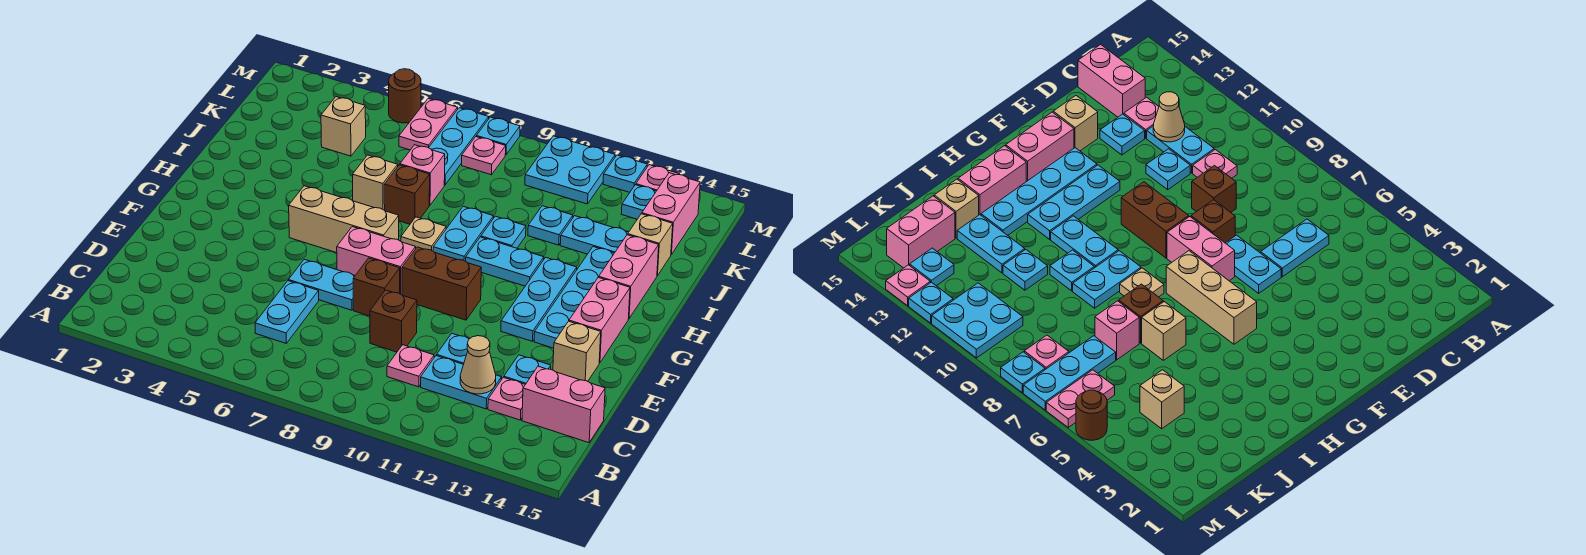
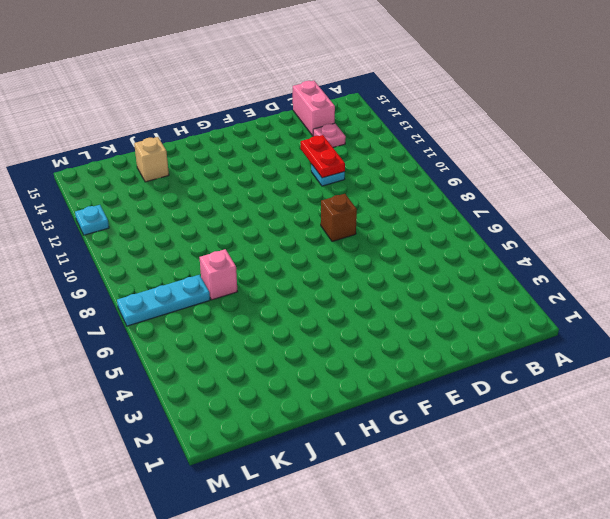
red 1x2 plate [301,135,345,178] -> none
none -> cyan 1x2 plate [255,281,319,343]
none -> pink 1x1 plate [387,345,434,387]
none -> cyan 1x2 plate [421,356,502,409]
none -> brown 1x1 brick [370,290,417,352]

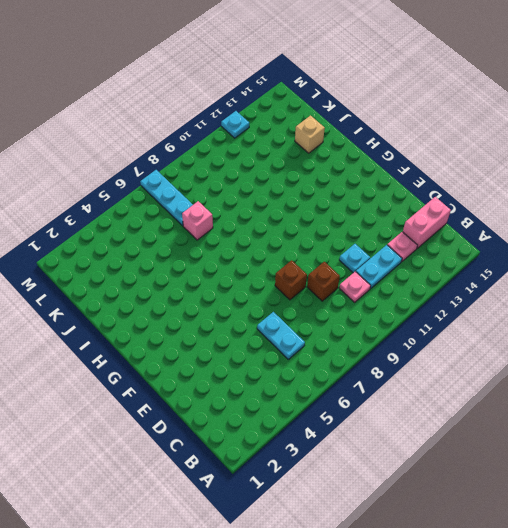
none -> cyan 1x1 plate [504,355,551,384]
none -> cyan 1x2 plate [289,259,355,310]
none -> tan 1x1 brick [553,321,601,381]
none -> pink 1x2 brick [337,227,416,295]

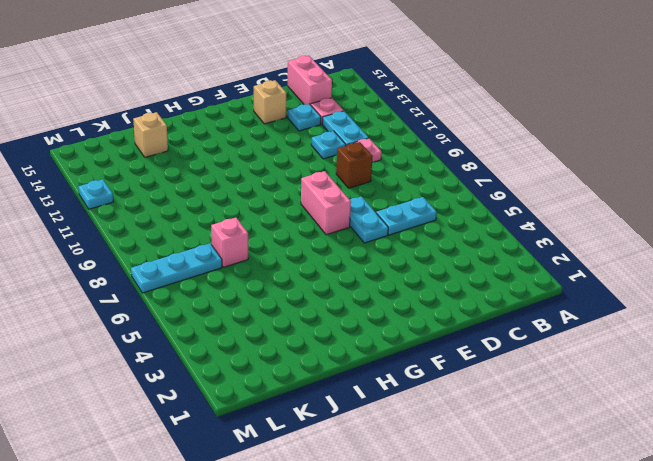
none -> brown 1x1 brick [353,258,400,316]
none -> brown 1x2 brick [402,247,481,320]
none -> cyan 1x3 plate [501,257,577,341]
none -> cyan 1x4 plate [534,247,614,348]

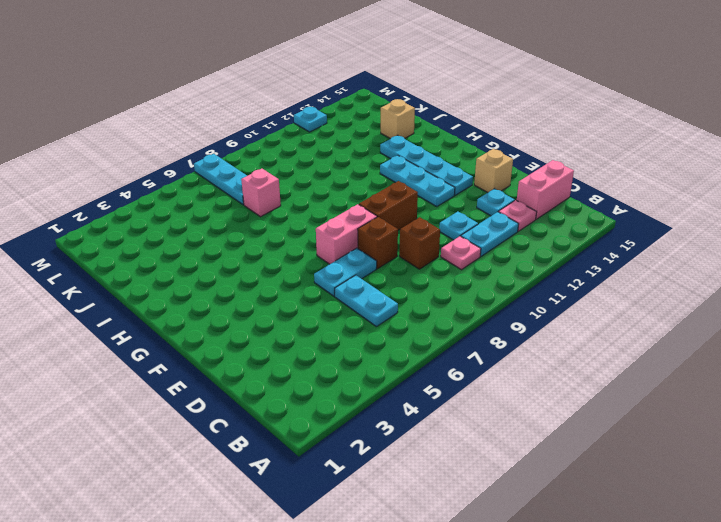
none -> pink 1x2 brick [569,277,630,363]
none -> tan 1x3 brick [289,186,399,253]
none -> tan 1x1 plate [401,217,446,251]
none -> cyan 1x2 plate [433,206,494,261]

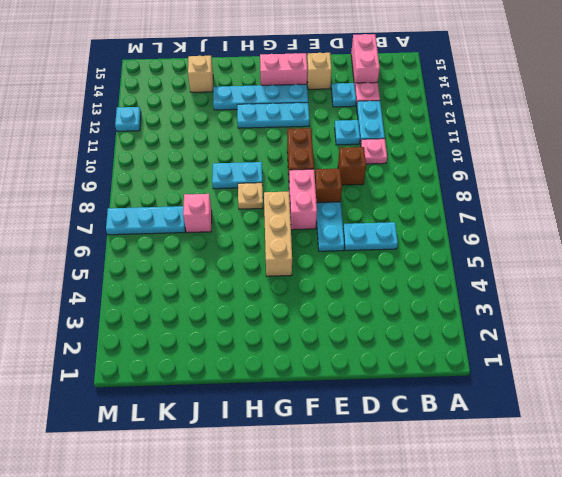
none -> cyan 1x2 plate [466,237,544,286]
none -> pink 1x2 brick [599,235,659,319]
none -> tan 1x1 brick [353,155,398,210]
none -> brown 1x1 brick [384,165,430,224]

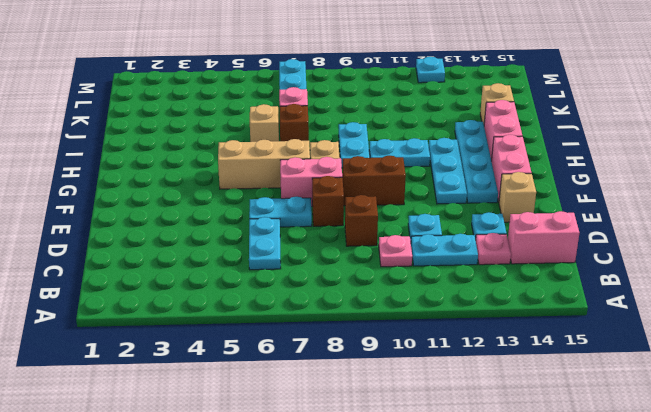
none -> cyan 1x1 plate [481,216,526,248]
none -> cyan 1x1 plate [528,206,573,245]
none -> cyan 1x2 plate [560,216,628,254]
none -> tan 1x1 brick [321,97,366,156]

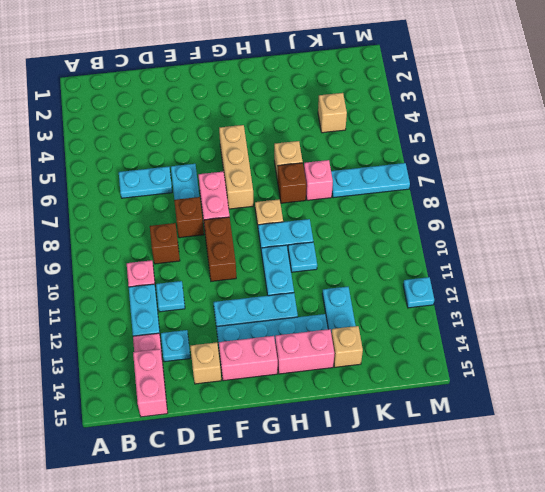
none -> cyan 1x1 plate [528,206,573,245]
none -> pink 1x2 brick [642,173,700,254]
none -> pink 1x2 plate [399,98,458,150]
none -> pink 1x1 plate [462,137,506,175]

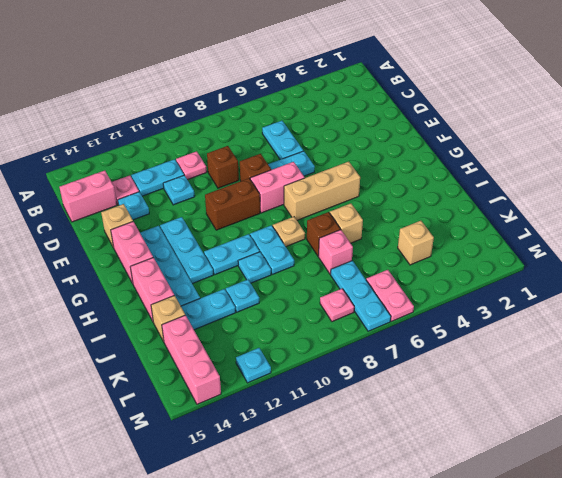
pink 1x3 brick [162,315,221,404] -> pink 1x2 brick [642,173,700,254]
none -> cyan 2x2 plate [525,136,615,204]
none -> cyan 1x1 plate [621,185,656,219]
none -> brown 1x1 round brick [389,69,421,123]
none -> cyan 1x1 plate [476,117,520,155]

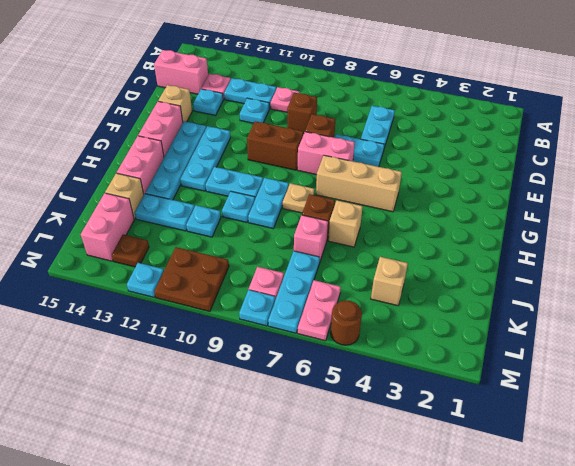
brown 2x2 plate [154,247,229,311] -> cyan 2x2 plate [525,136,615,204]
brown 1x1 plate [112,235,149,267] -> cyan 1x1 plate [621,185,656,219]
none -> pink 1x1 plate [636,165,679,191]
none -> tan 1x1 cone [460,336,496,394]

